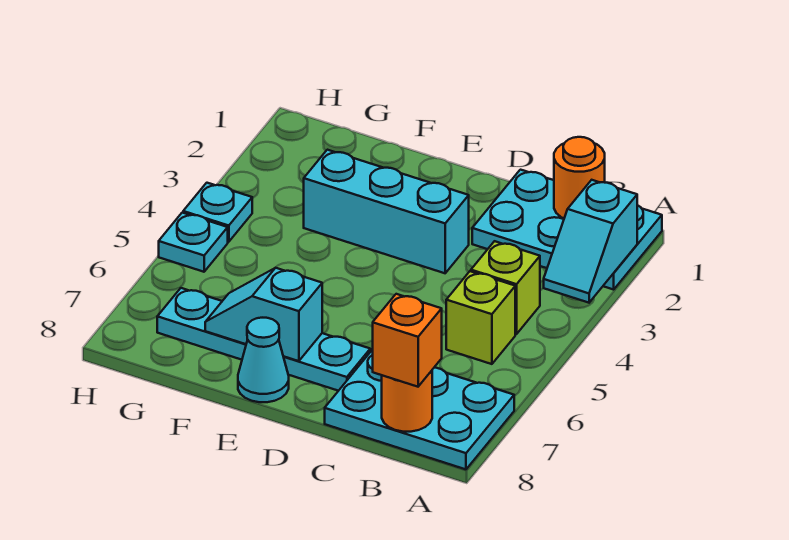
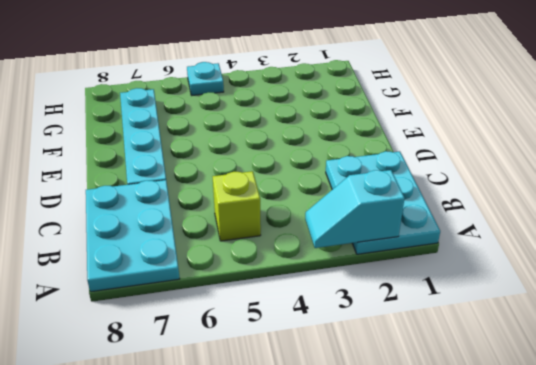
none -> lime 1x1 brick [471,241,540,334]
none -> cyan 1x3 brick [304,150,469,273]
none -> cyan 1x1 cone [238,318,289,402]

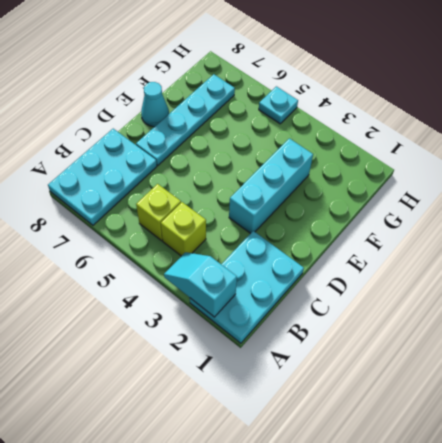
none -> cyan 1x1 plate [183,183,252,242]
none -> orange 1x1 round brick [554,137,605,218]
none -> orange 1x1 round brick [382,371,432,432]

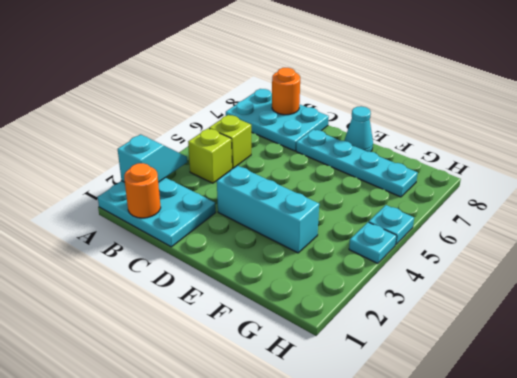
none -> cyan 1x2 slope [205,268,322,361]
none -> orange 1x1 brick [373,294,442,387]

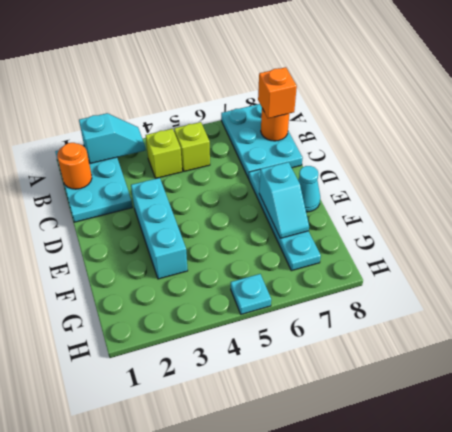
none -> cyan 1x1 plate [183,183,252,242]

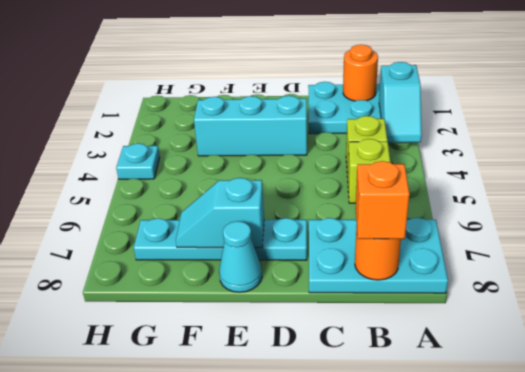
none -> cyan 1x1 plate [159,213,228,272]

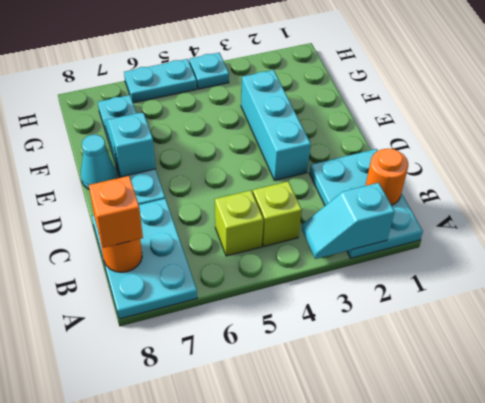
cyan 1x2 plate [124,59,197,103] -> cyan 1x1 plate [159,213,228,272]

